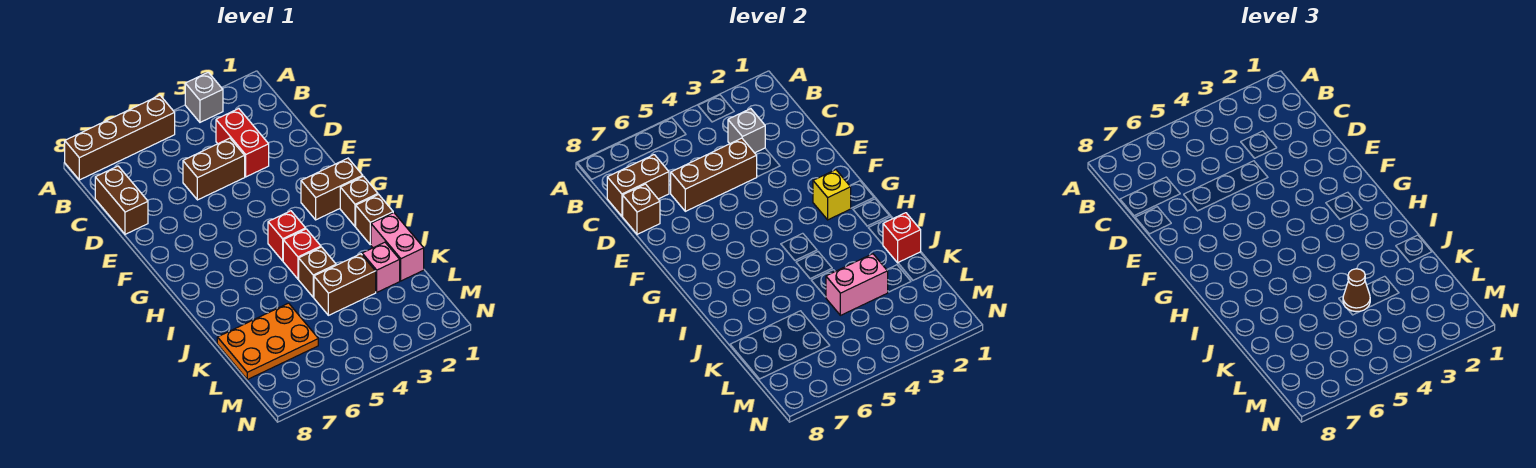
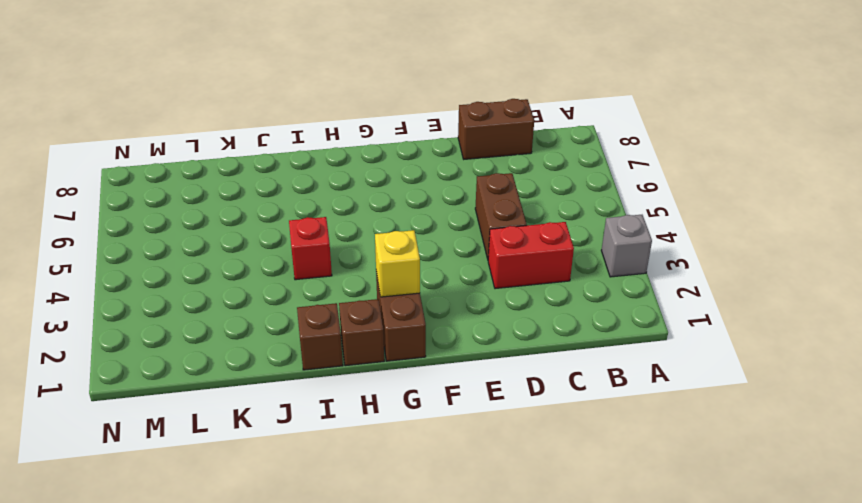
none -> brown 1x4 brick [65,95,175,180]
none -> red 1x1 brick [268,211,306,261]
none -> pink 1x2 brick [371,213,424,281]

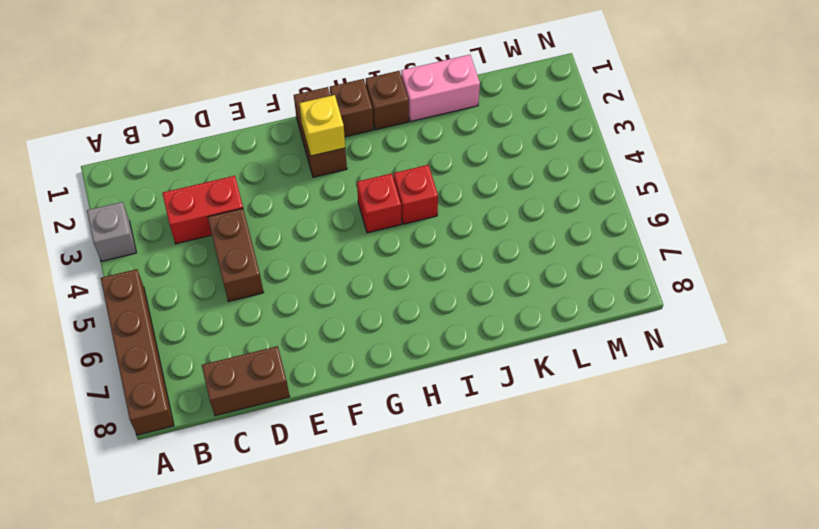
none -> brown 1x1 brick [299,247,336,297]
none -> pink 1x1 brick [362,242,400,292]
none -> brown 1x2 brick [314,254,376,315]

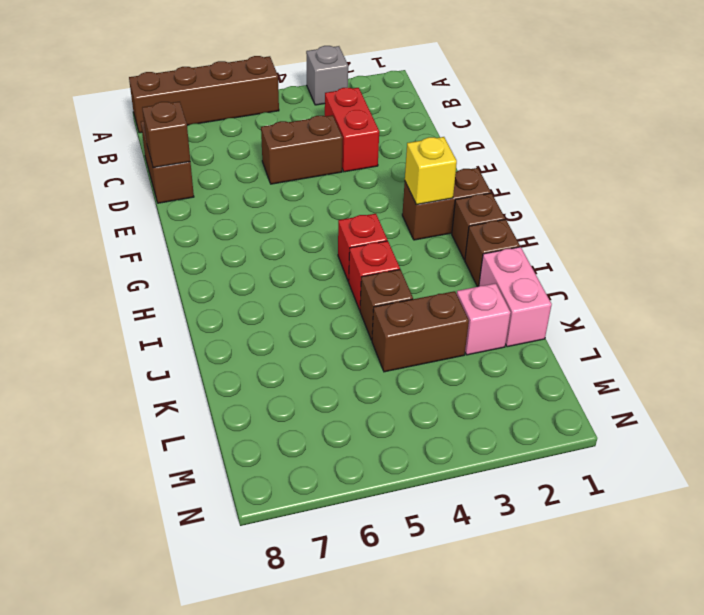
none -> orange 2x3 plate [217,303,318,379]
none -> grey 1x1 brick [728,109,765,153]
none -> brown 1x2 brick [607,155,669,216]

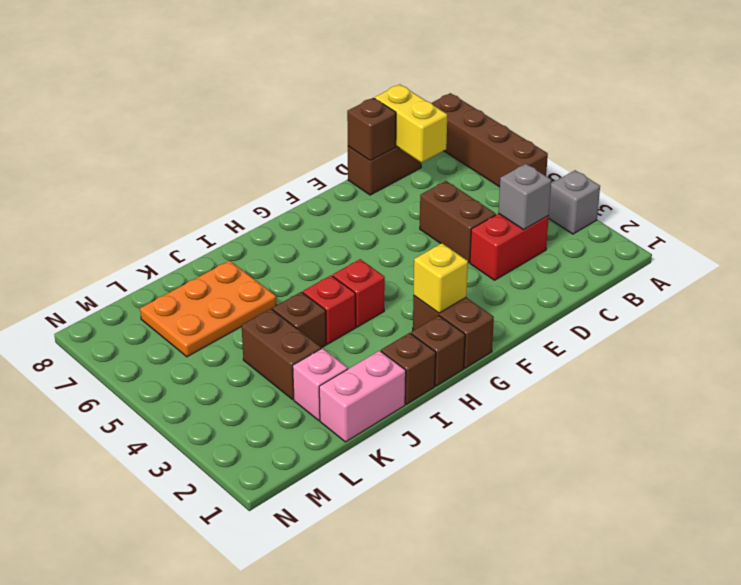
yellow 1x2 brick [375,84,447,163] -> brown 1x2 brick [607,155,669,216]
orange 2x3 plate [140,261,277,357] -> orange 2x3 plate turned to [217,303,318,379]
none -> brown 1x3 brick [671,138,757,211]
none -> red 1x1 brick [883,213,921,263]
none -> pink 1x2 brick [826,254,888,315]

